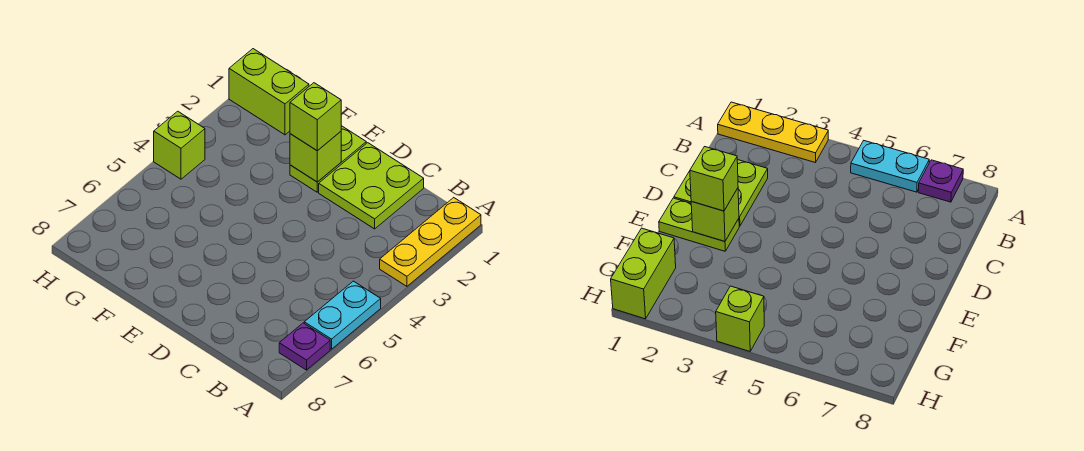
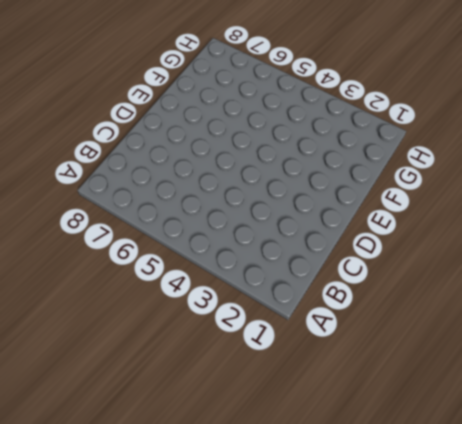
none -> yellow 1x3 plate [380,198,481,286]
none -> cyan 1x2 plate [304,281,381,349]

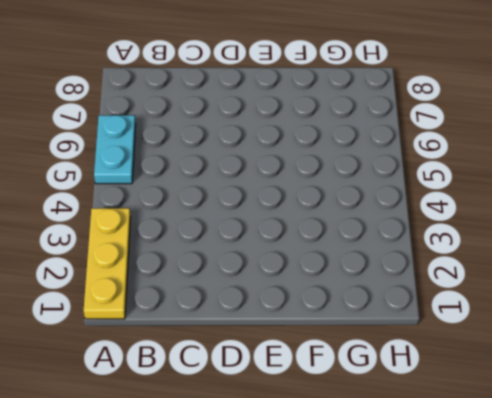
none -> purple 1x1 plate [279,323,330,370]
none -> lime 2x2 plate [319,143,424,229]

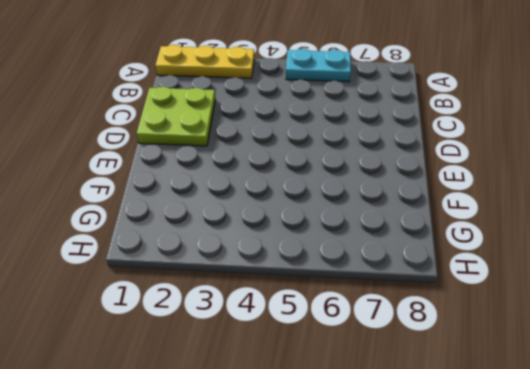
none -> purple 1x1 plate [279,323,330,370]
none -> lime 1x2 plate [290,126,366,192]

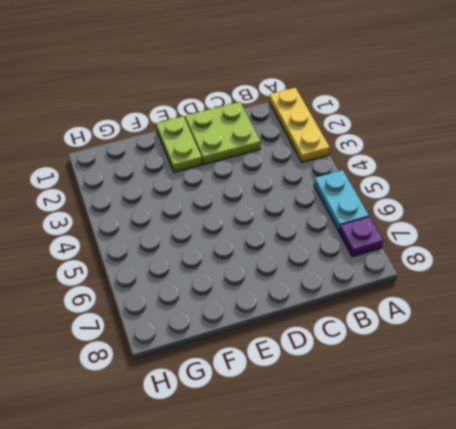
none -> lime 1x2 brick [229,49,309,135]
none -> lime 1x1 brick [154,111,205,179]

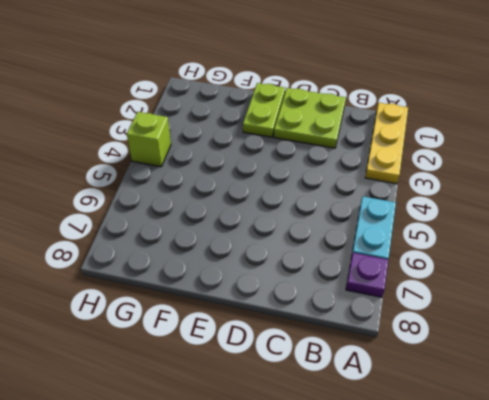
none -> lime 1x2 brick [229,49,309,135]
none -> lime 1x1 brick [290,132,341,182]

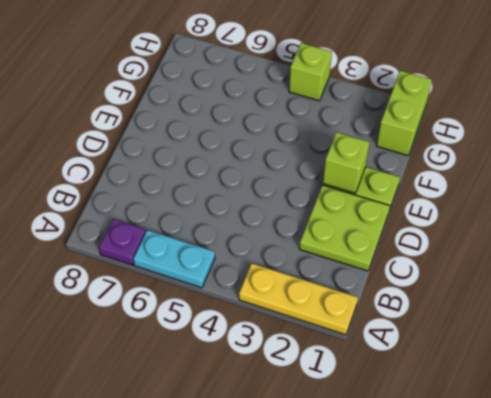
none -> lime 1x1 brick [290,83,341,151]

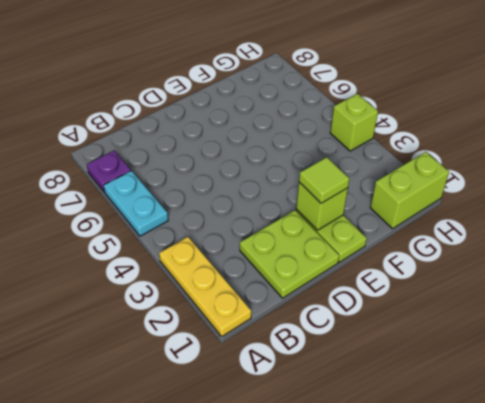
lime 1x1 tile [299,157,349,203] -> lime 1x1 brick [290,83,341,151]

